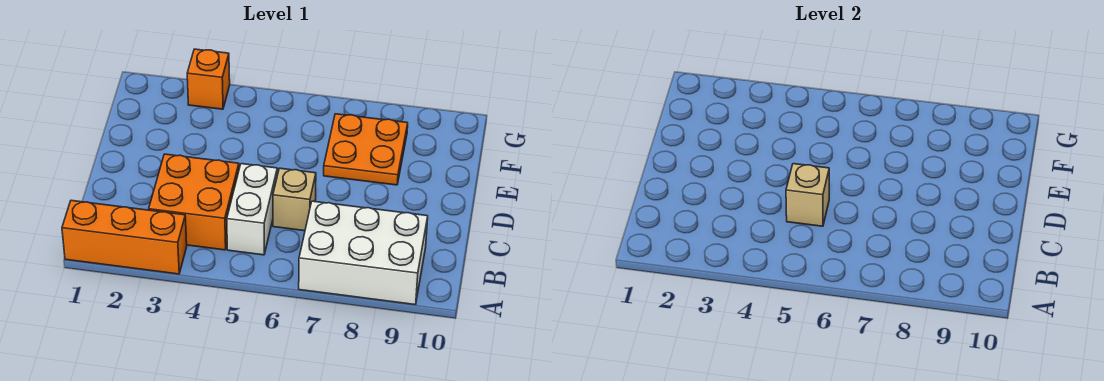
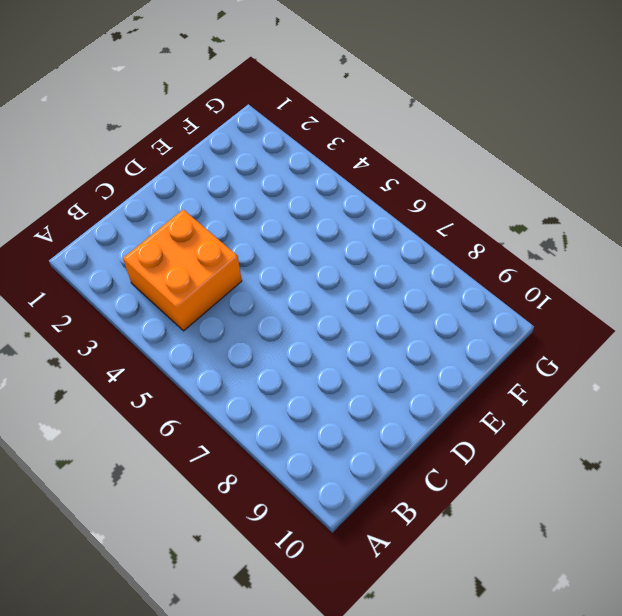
none -> orange 1x3 brick [62,200,187,274]
none -> white 2x3 brick [299,201,428,305]

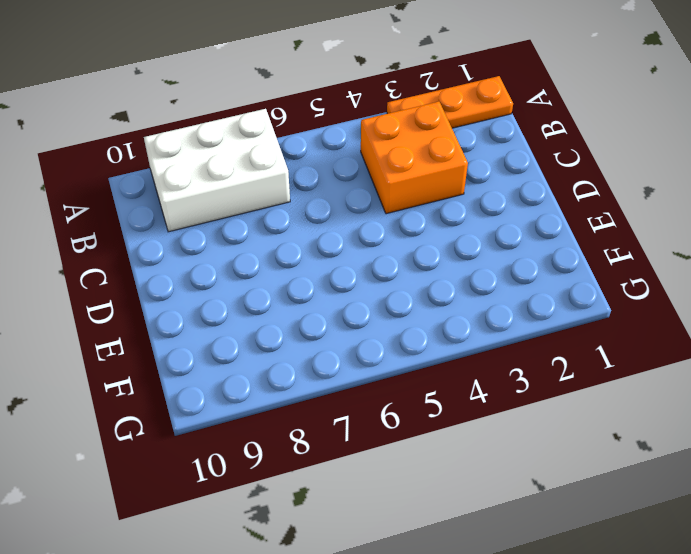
orange 1x3 plate [387,76,513,128] -> orange 1x3 brick [62,200,187,274]
none -> white 1x2 brick [227,164,277,255]
none -> tan 1x1 brick [273,168,316,231]

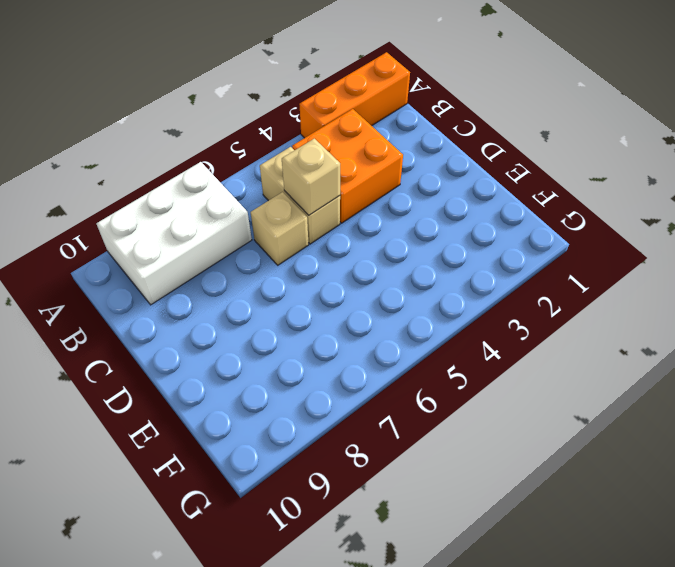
tan 1x2 brick [260,147,340,244] -> white 1x2 brick [227,164,277,255]
none -> orange 2x2 plate [324,114,408,185]
none -> orange 1x1 brick [187,49,230,109]

